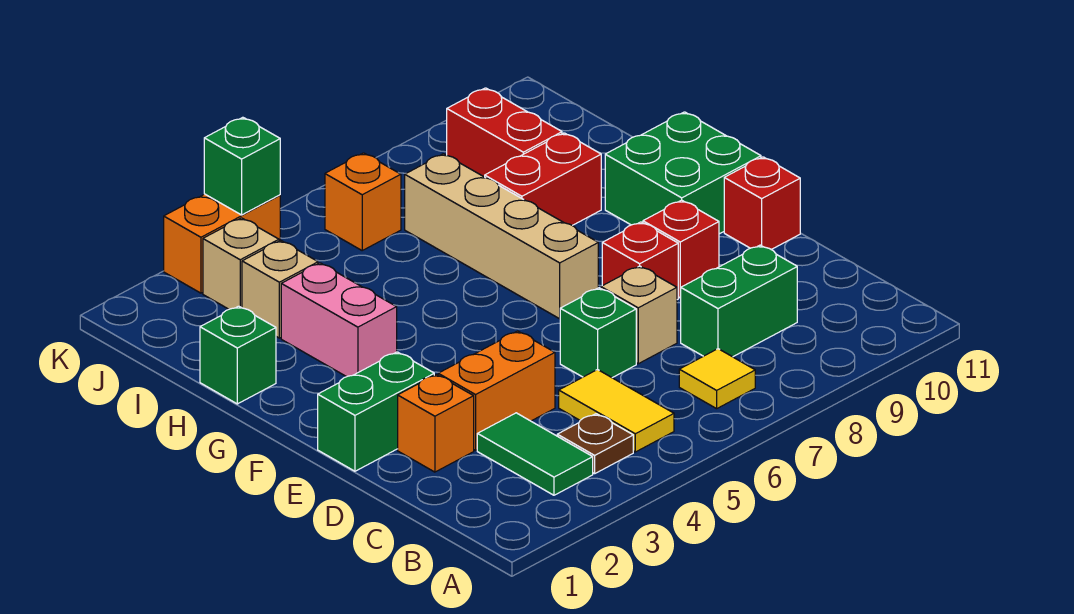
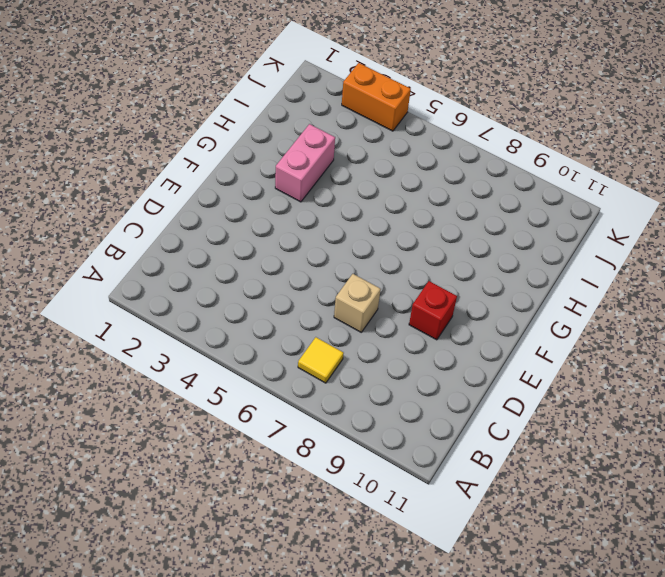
none -> green 1x2 tile [477,413,593,495]
none -> brown 1x1 plate [557,414,633,474]
none -> yellow 1x2 tile [559,369,674,452]

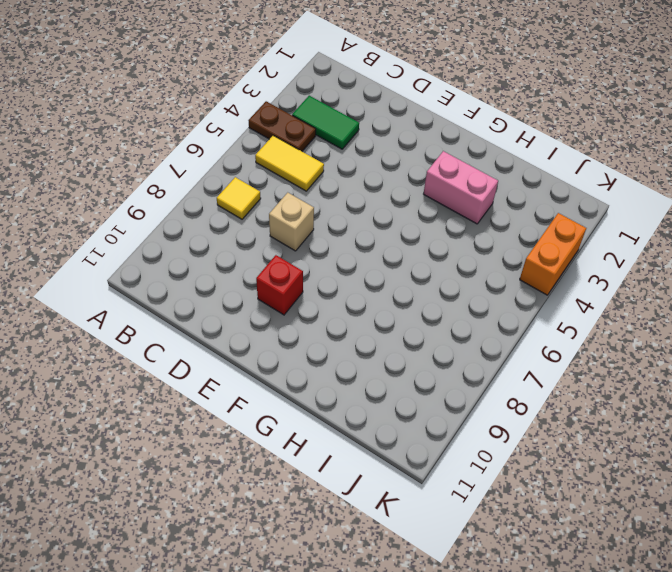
brown 1x2 plate [248,101,316,151] -> brown 1x1 plate [557,414,633,474]
none -> green 1x2 brick [681,245,797,357]
none -> orange 1x1 brick [398,374,474,472]
none -> orange 1x2 brick [438,331,555,450]

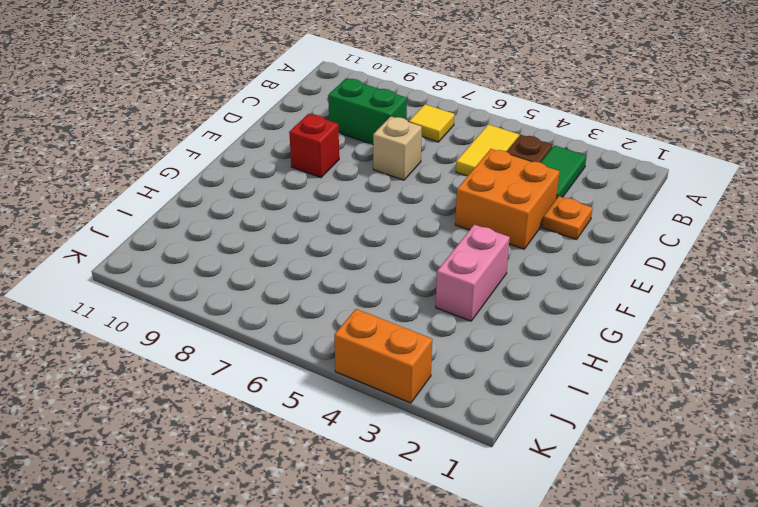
orange 1x1 plate [542,196,593,240] -> orange 1x1 brick [398,374,474,472]
orange 2x2 brick [455,149,560,249] -> orange 1x2 brick [438,331,555,450]
none -> green 1x1 brick [560,288,636,378]
none -> green 1x2 brick [318,352,434,471]
none -> red 1x1 brick [602,222,678,300]

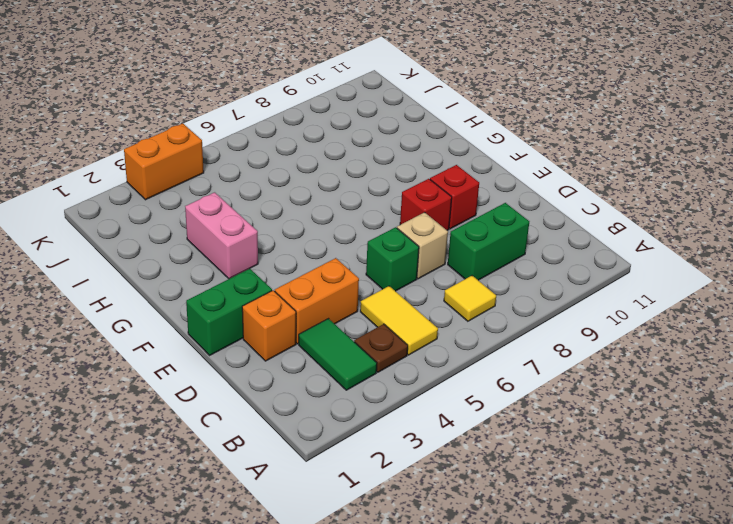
none -> red 1x1 brick [724,157,800,250]
none -> tan 1x4 brick [405,154,598,319]
none -> green 2x2 brick [605,112,761,234]

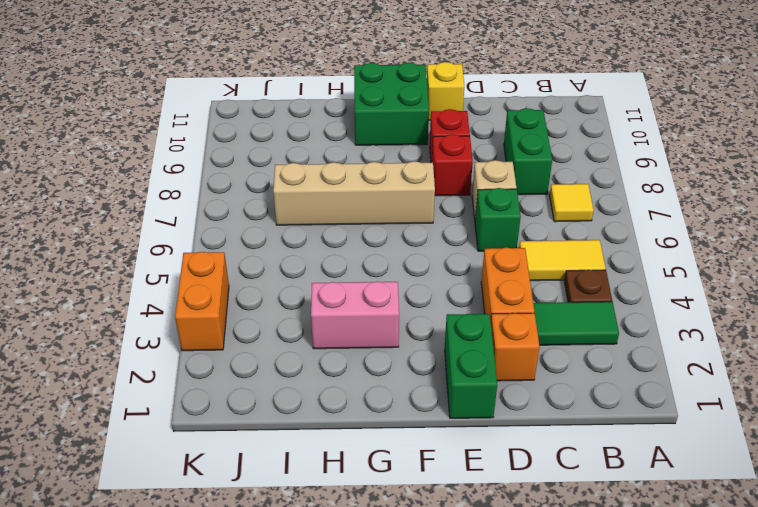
yellow 1x1 brick [427,62,464,120] -> red 1x1 brick [724,157,800,250]
none -> green 1x1 brick [200,306,276,404]
none -> red 1x2 brick [485,133,601,225]
none -> tan 1x1 brick [242,240,318,338]

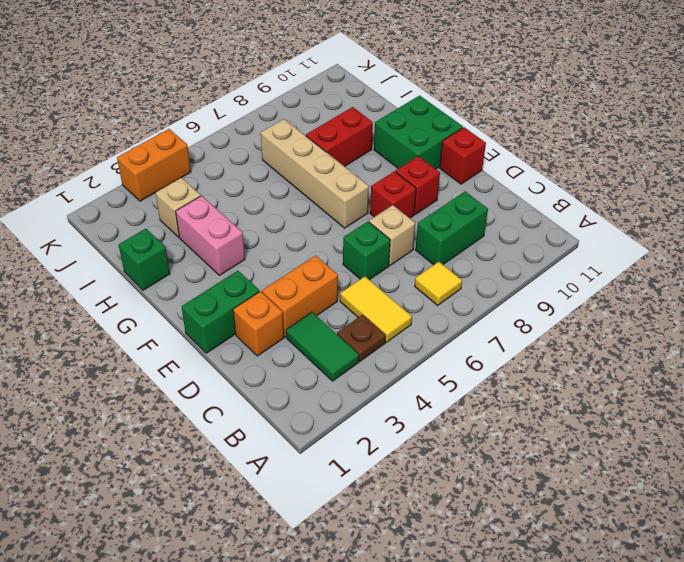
none -> red 1x2 brick [447,88,562,177]
none -> tan 1x1 brick [203,218,279,309]
none -> orange 1x1 brick [325,153,401,250]

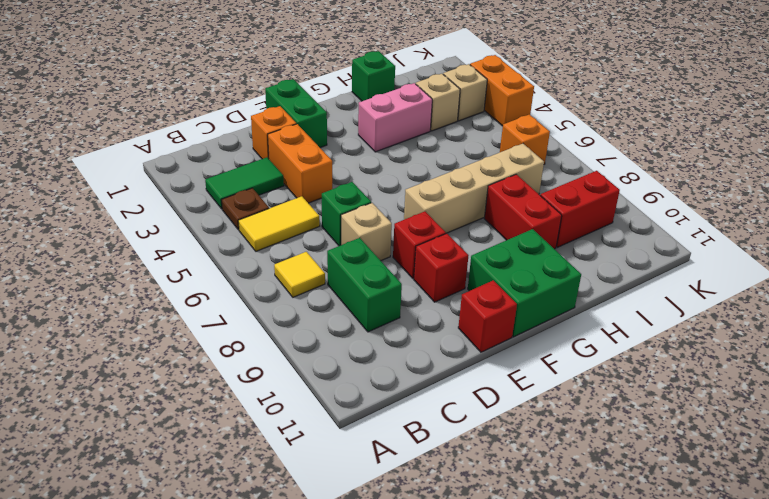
none -> green 1x1 brick [204,117,280,215]

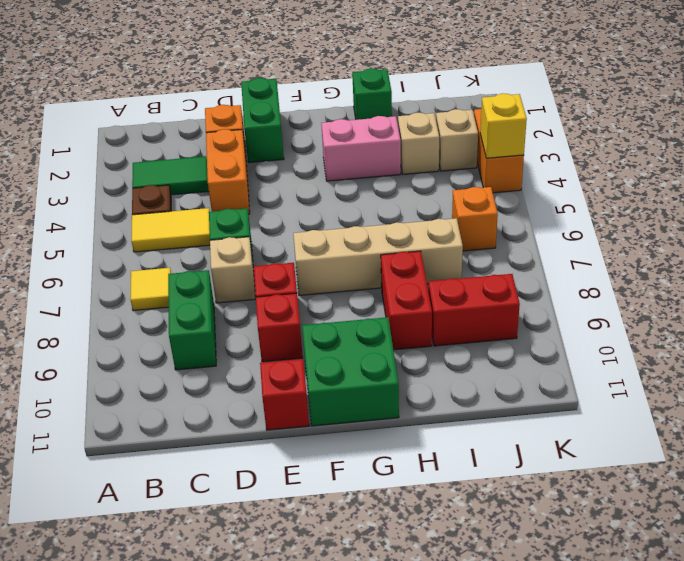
yellow 1x1 brick [480,93,527,158] -> green 1x1 brick [204,117,280,215]

